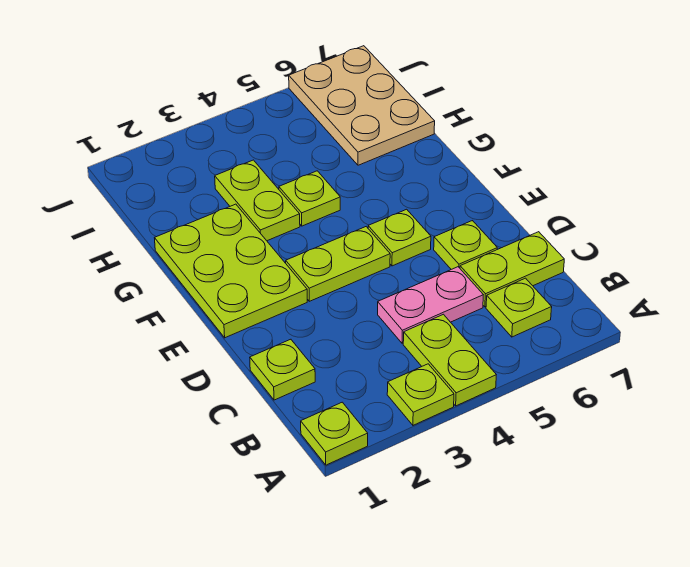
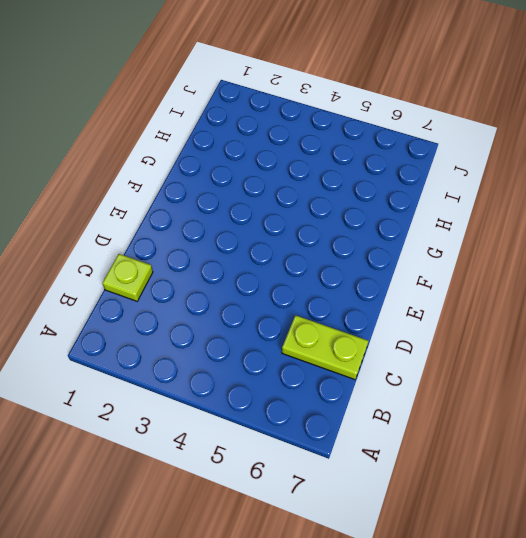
none -> lime 1x1 plate [301,402,368,465]
none -> lime 1x1 plate [387,364,454,425]
none -> lime 1x2 plate [403,314,496,406]

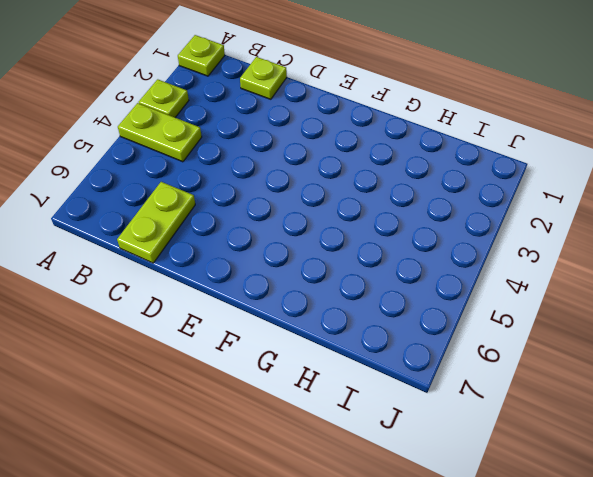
none -> lime 1x1 plate [486,278,552,337]
none -> pink 1x2 plate [378,267,483,343]
none -> lime 1x1 plate [434,221,497,269]

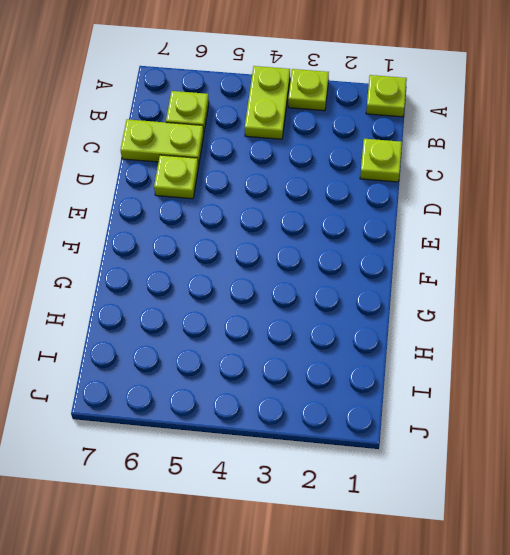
none -> pink 1x2 plate [378,267,483,343]
none -> lime 2x3 plate [155,204,307,338]
none -> lime 1x2 plate [286,227,390,301]

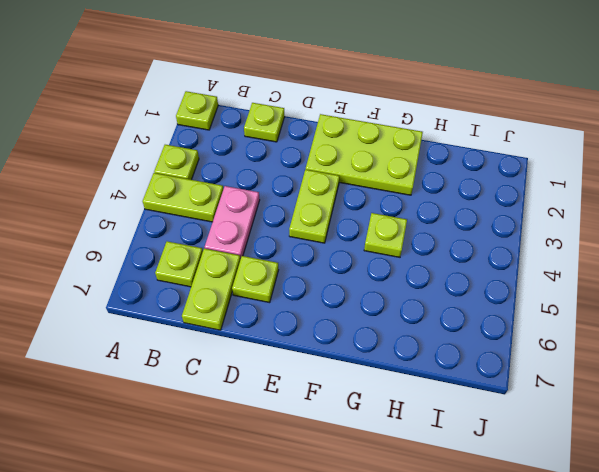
none -> lime 1x1 plate [368,209,431,266]
none -> lime 1x2 plate [215,160,300,241]
none -> tan 2x3 plate [289,46,435,165]

